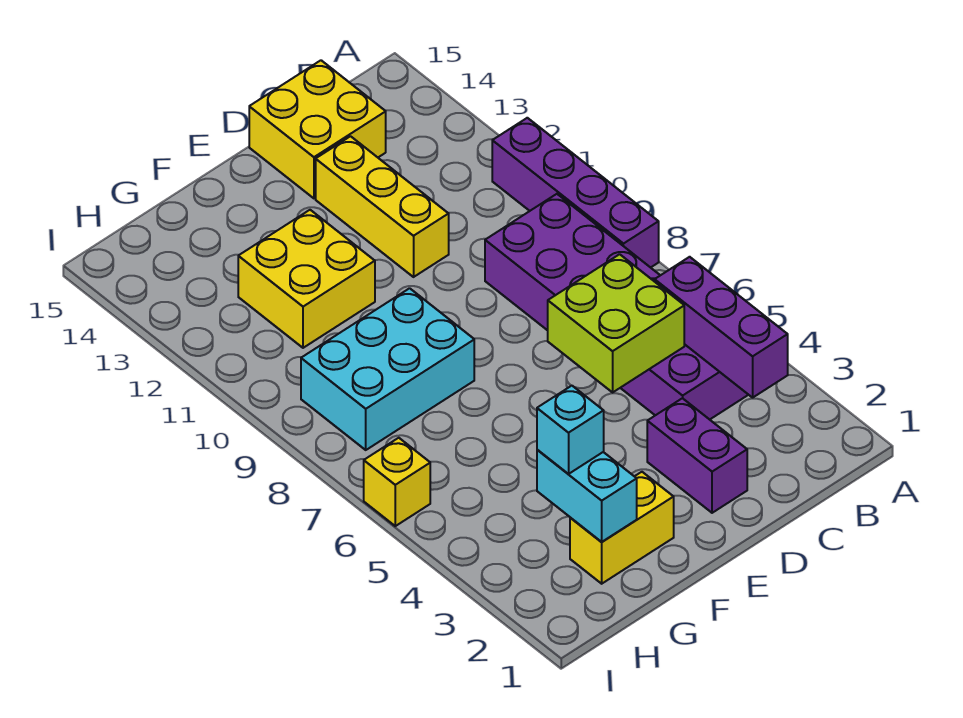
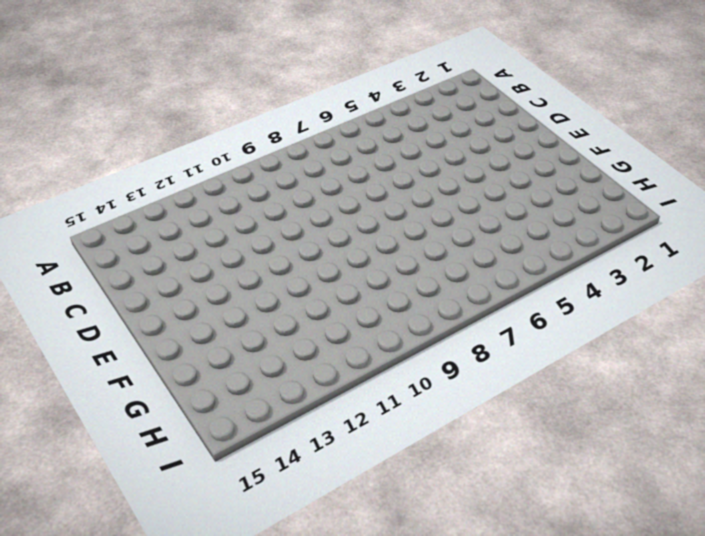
none -> purple 1x4 brick [492,118,659,268]
none -> purple 2x6 brick [485,194,748,420]
none -> yellow 2x2 brick [249,60,386,198]

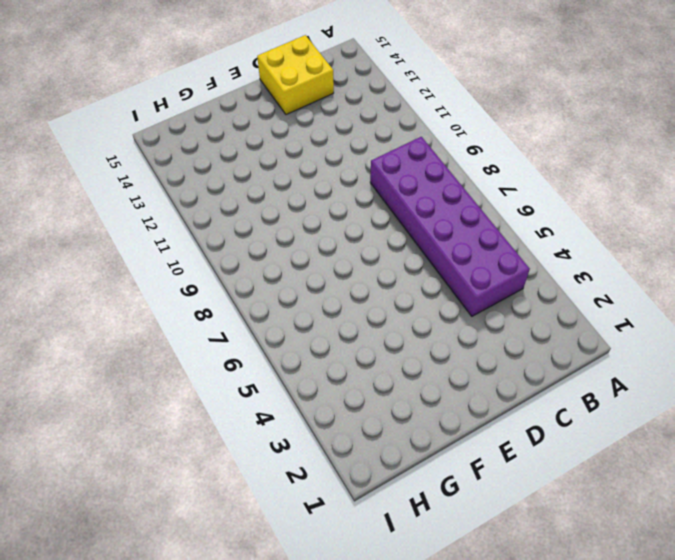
none -> purple 1x4 brick [492,118,659,268]
none -> purple 1x2 brick [647,398,747,513]
none -> yellow 1x3 brick [316,136,449,277]

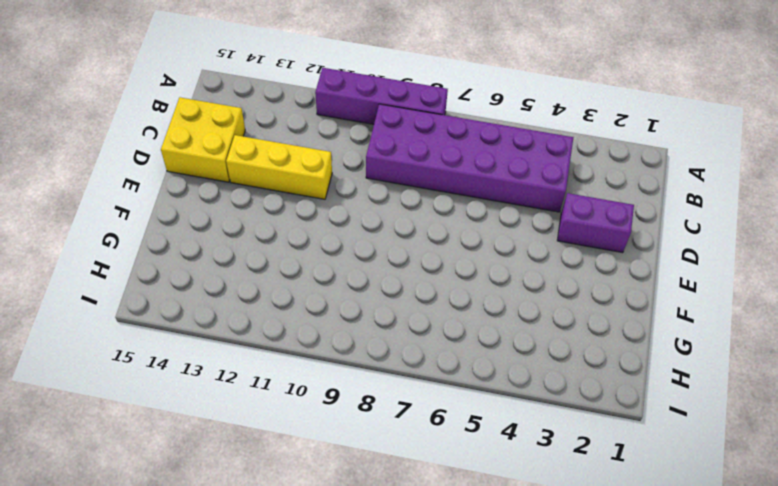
none -> yellow 1x2 brick [570,472,674,584]
none -> cyan 2x3 brick [301,288,474,450]
none -> yellow 2x2 brick [238,210,375,348]

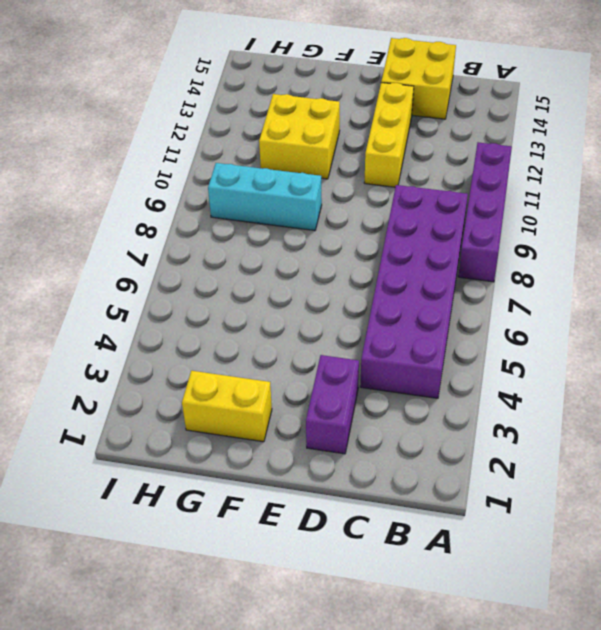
cyan 1x3 brick [208,163,322,231] -> cyan 2x3 brick [301,288,474,450]
none -> yellow 1x1 brick [364,438,430,526]
none -> purple 1x3 brick [655,257,788,398]
none -> lime 2x2 brick [548,254,684,392]

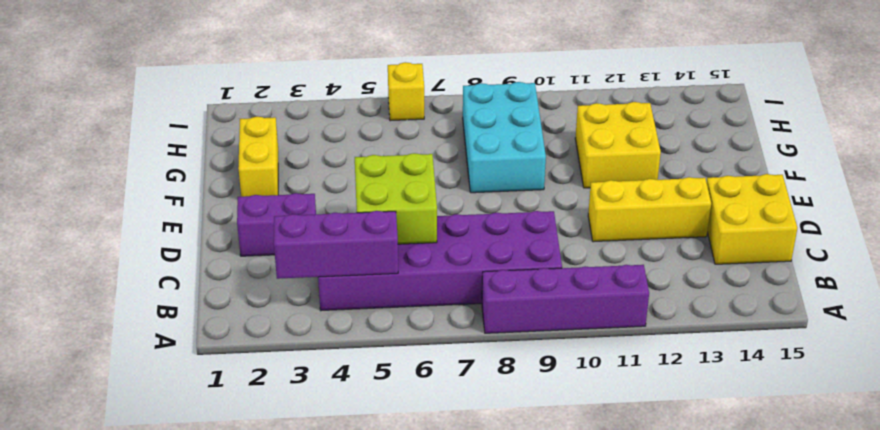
none -> cyan 1x2 brick [537,450,637,542]
none -> cyan 1x1 brick [537,386,604,474]

